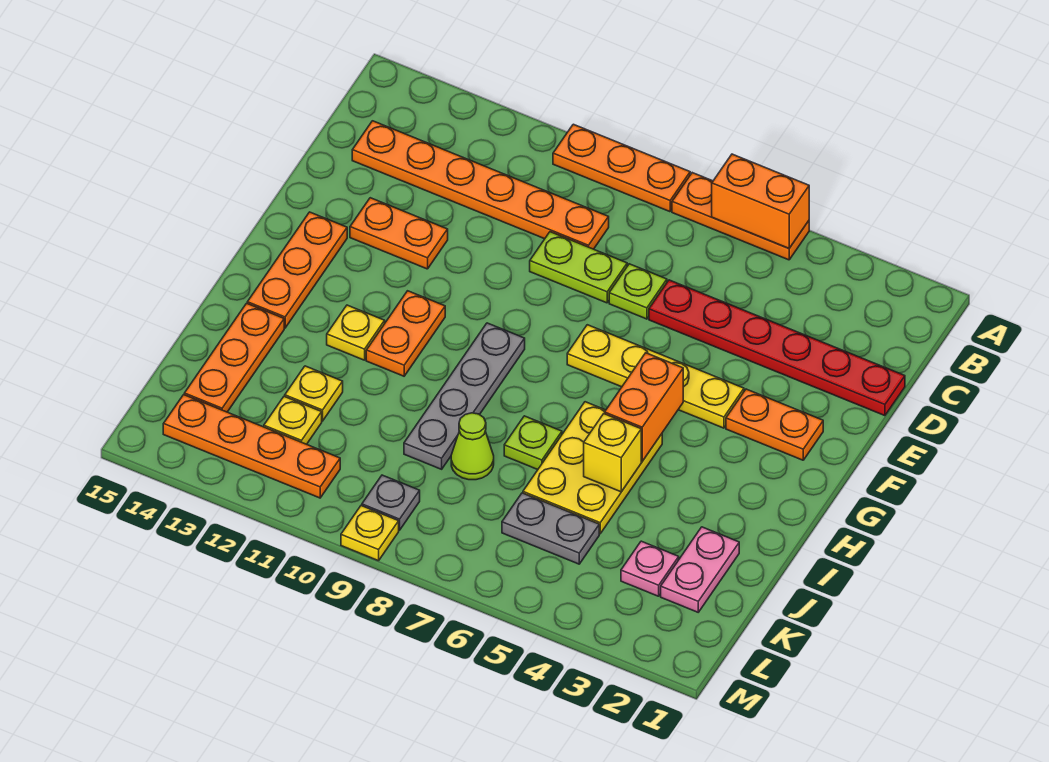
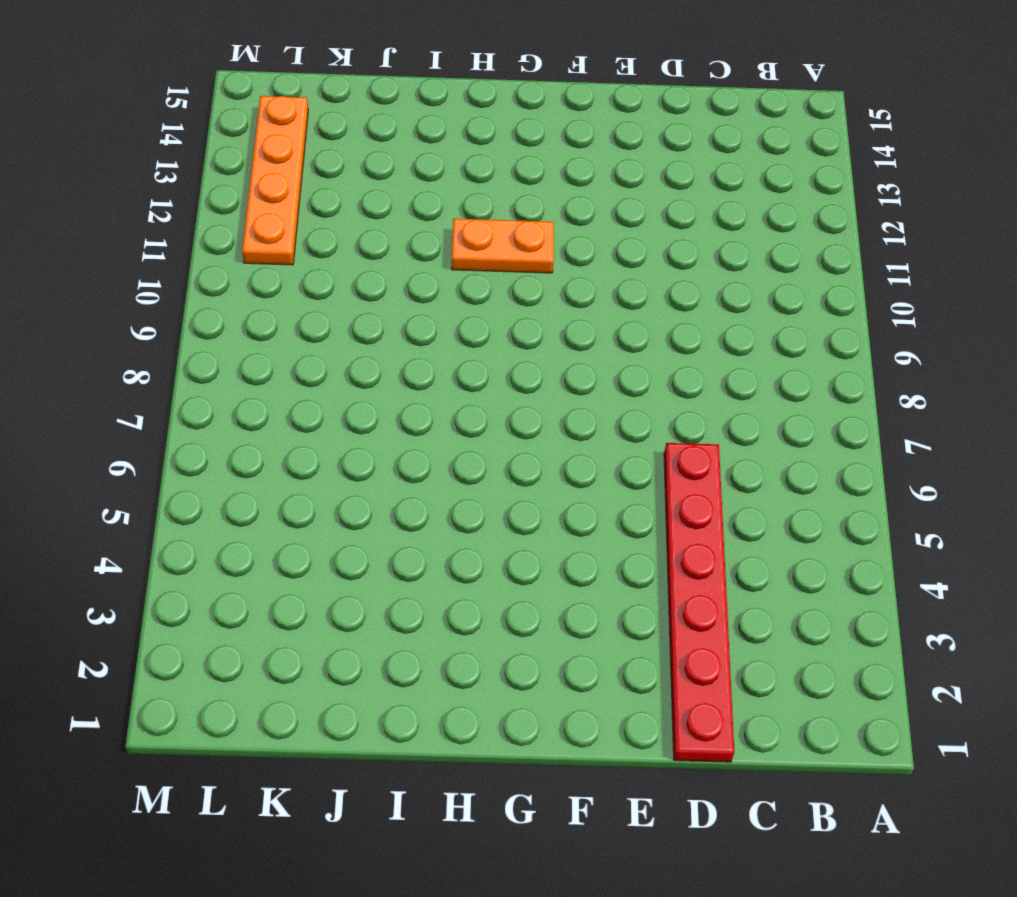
none -> orange 1x3 plate [672,173,809,260]
none -> orange 1x3 plate [553,124,690,212]
none -> orange 1x6 plate [352,121,609,249]

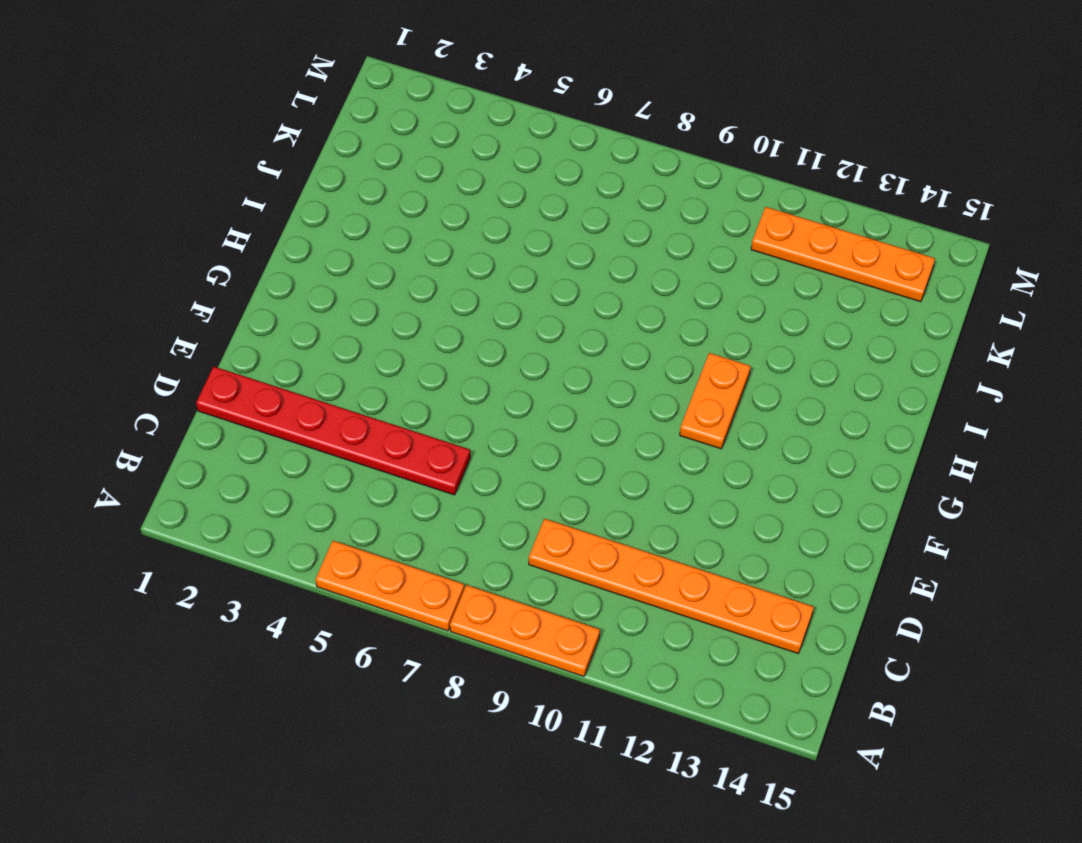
none -> lime 1x1 plate [609,264,667,319]
none -> lime 1x2 plate [530,232,627,303]
none -> orange 1x2 plate [350,198,448,269]

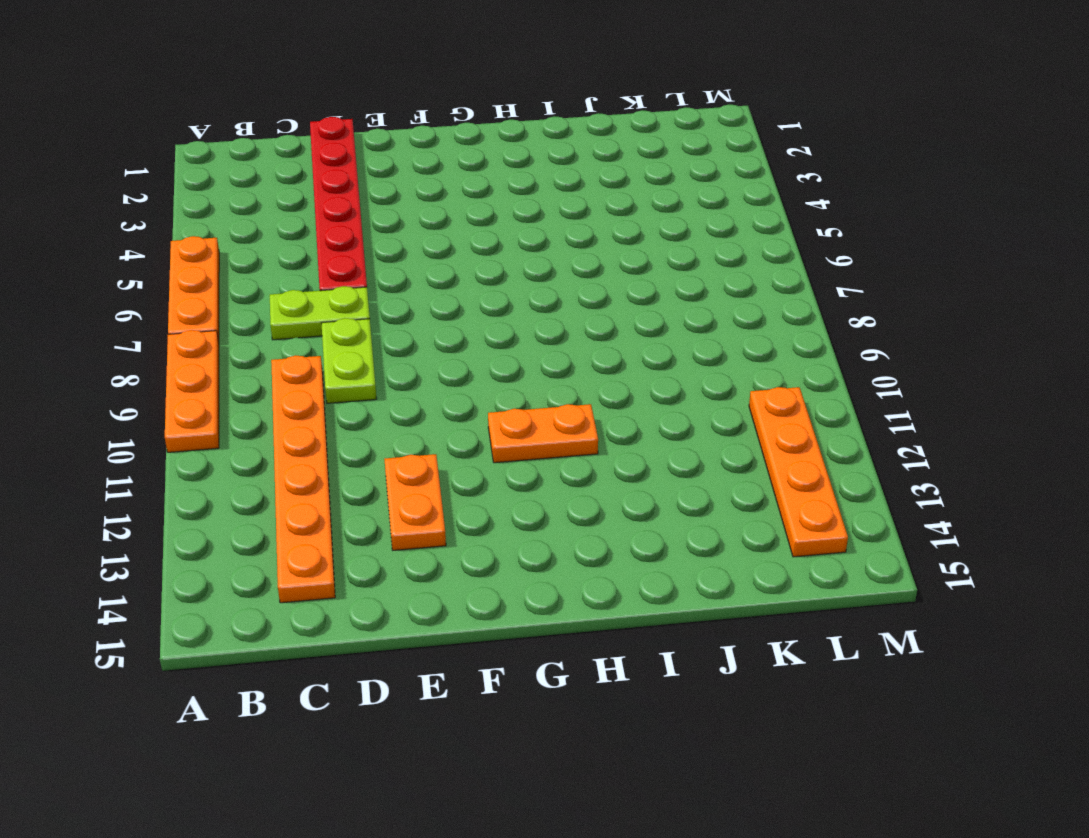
lime 1x2 plate [270,286,370,340] -> lime 1x1 plate [609,264,667,319]
none -> orange 1x2 plate [726,389,823,460]
none -> yellow 1x4 plate [567,325,744,428]
none -> orange 1x3 plate [247,212,347,328]

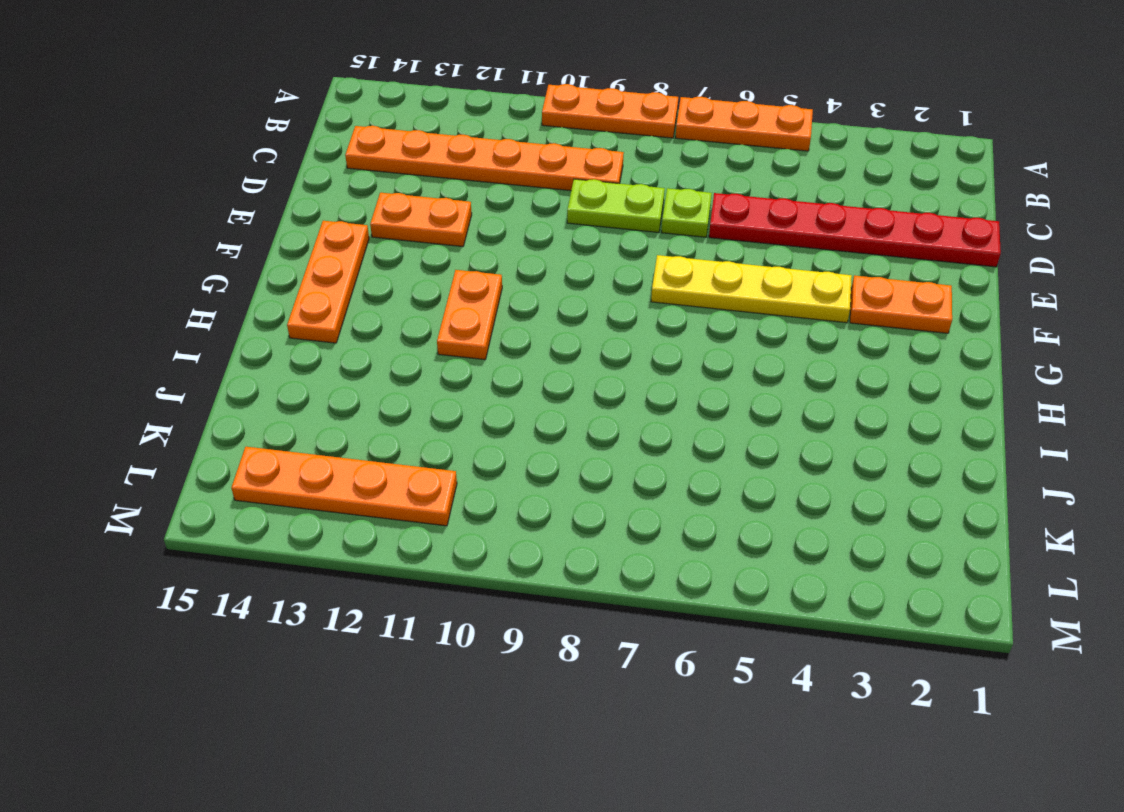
none -> grey 1x4 plate [404,323,525,469]
none -> yellow 2x3 plate [523,402,662,534]
none -> yellow 1x1 plate [327,305,385,360]

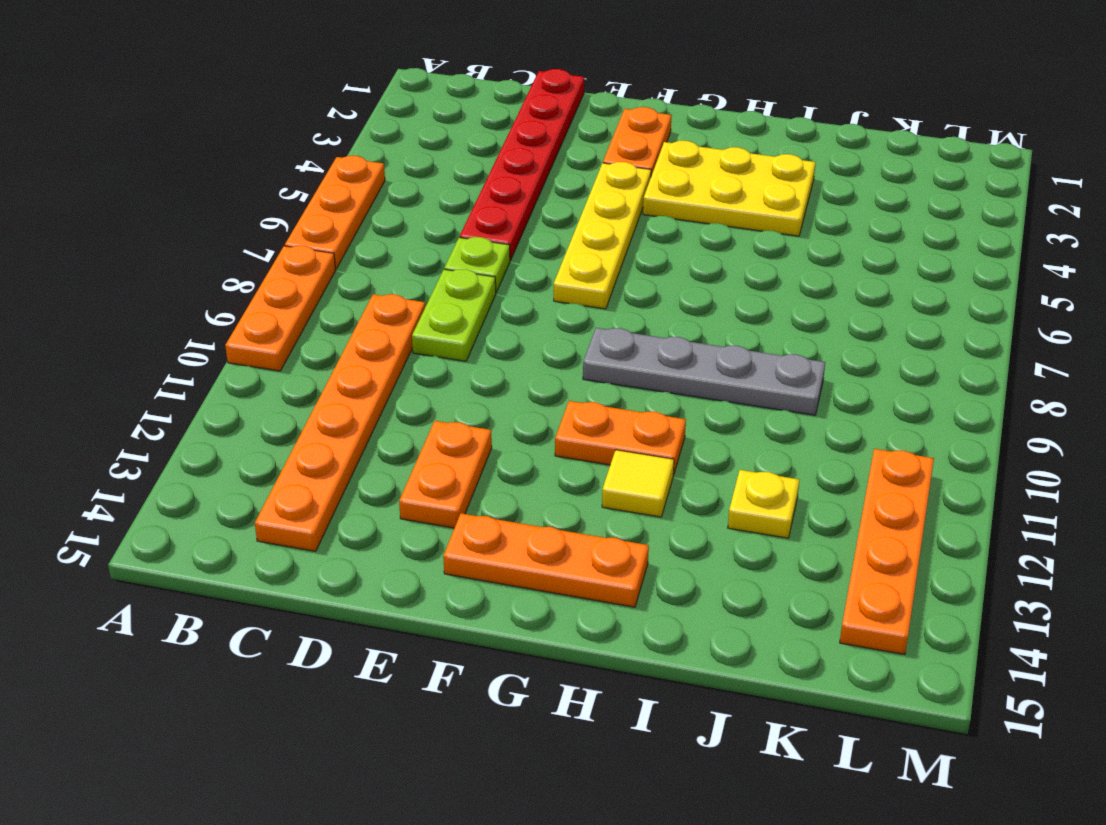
yellow 2x3 plate [643,141,816,236] -> yellow 2x3 plate moved to [523,402,662,534]
yellow 1x1 tile [602,450,674,517] -> yellow 1x1 plate [327,305,385,360]
none -> lime 1x1 plate [504,416,562,470]
none -> orange 1x3 plate [184,303,284,412]
none -> pink 1x2 plate [661,527,739,612]

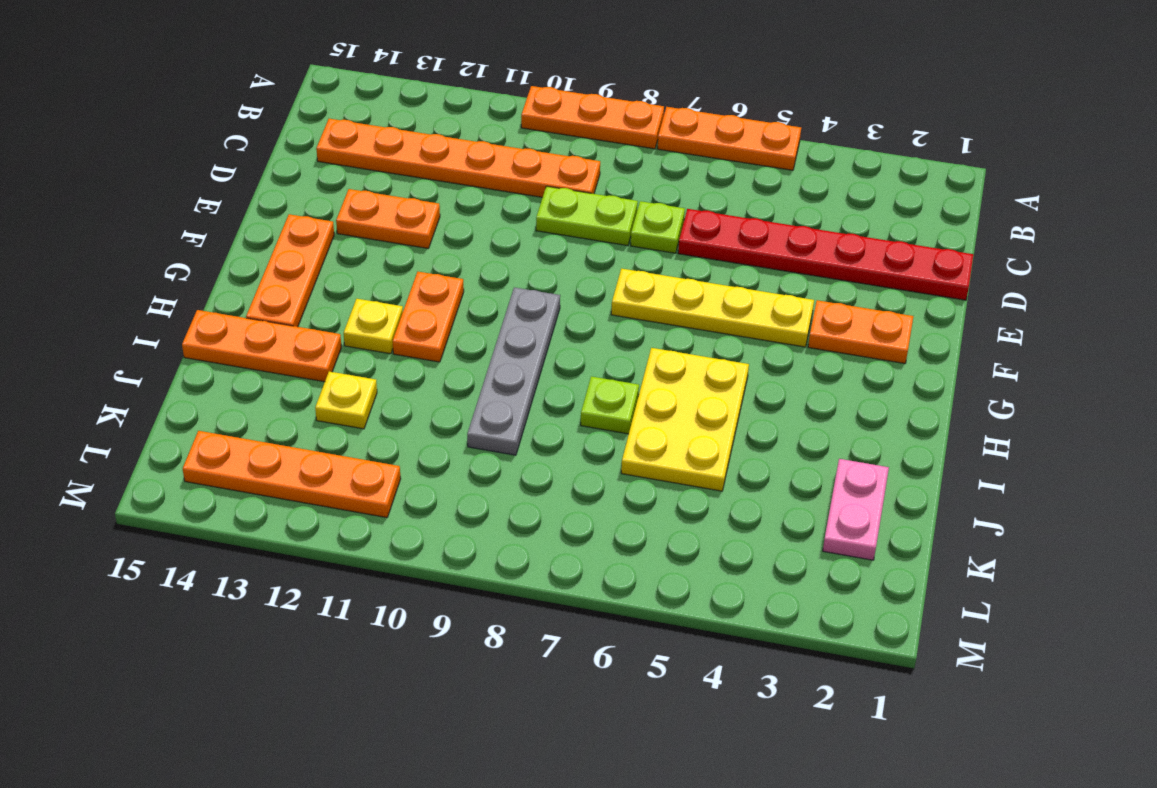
orange 1x3 plate [182,310,342,382] -> orange 1x3 plate turned to [184,303,284,412]
none -> lime 1x1 cone [451,413,494,480]
none -> pink 1x1 plate [621,541,679,596]
none -> grey 1x2 plate [502,493,599,564]

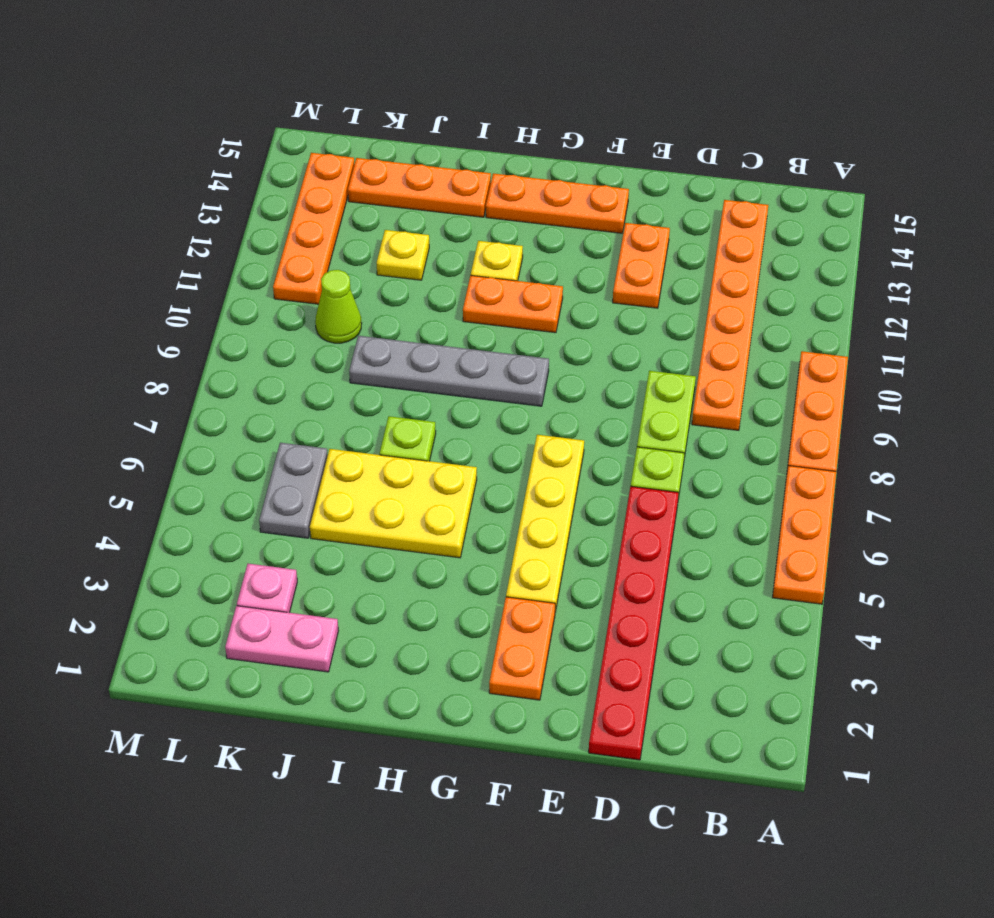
lime 1x1 cone [315,270,362,343] -> lime 1x1 cone moved to [451,413,494,480]
none -> yellow 1x1 plate [264,396,322,444]
none -> grey 1x1 plate [362,475,420,530]
none -> yellow 1x1 plate [341,506,399,561]

